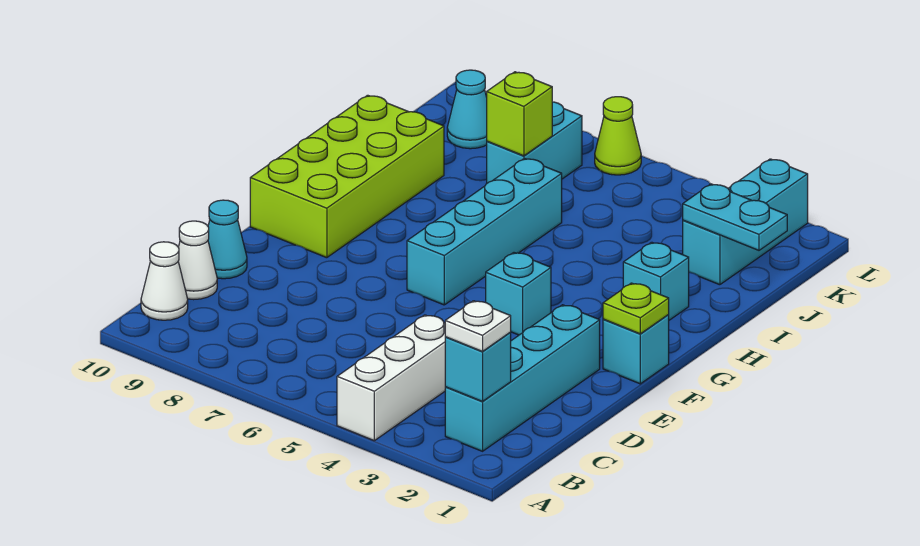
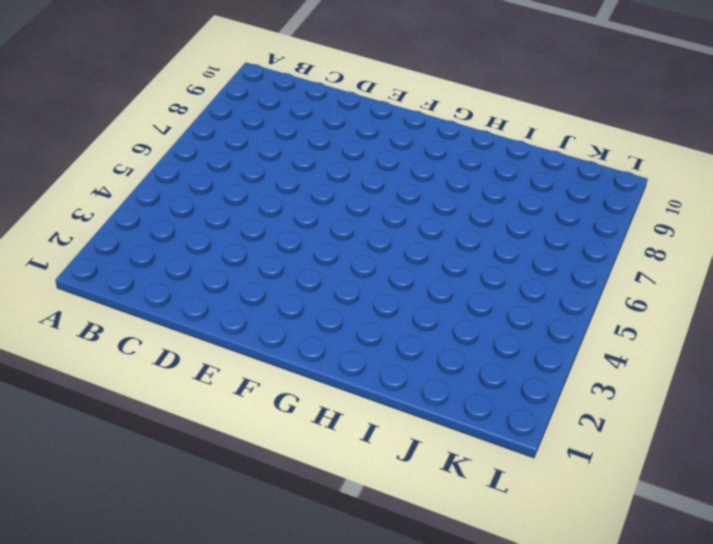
none -> white 1x3 brick [337,315,445,441]
none -> cyan 1x4 brick [445,305,600,451]
none -> white 1x1 cone [141,242,188,320]

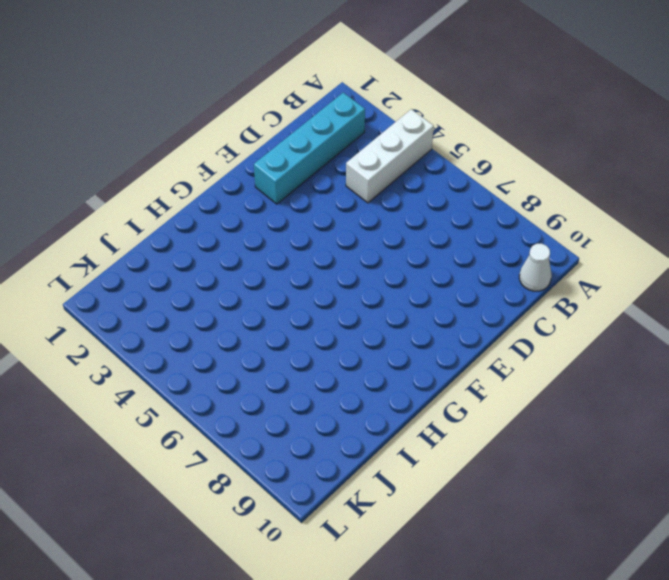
none -> white 1x1 cone [178,221,217,300]
none -> cyan 1x1 cone [208,200,247,279]
none -> cyan 1x1 brick [603,315,669,384]

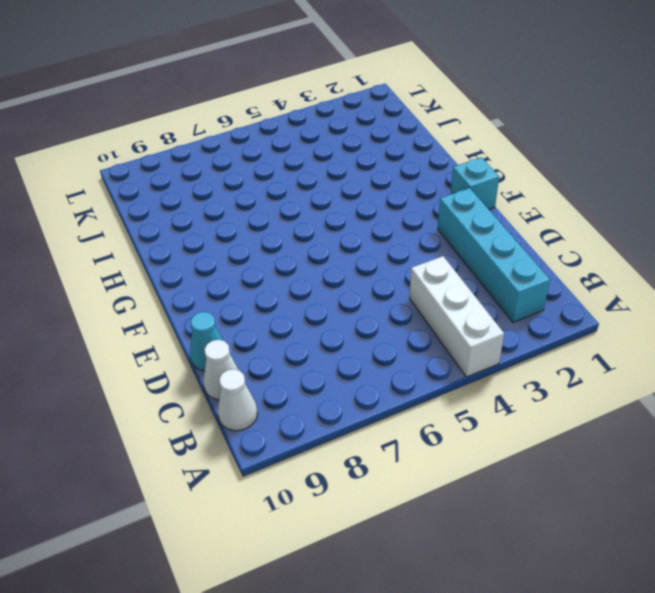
none -> cyan 1x1 brick [486,253,551,335]
none -> cyan 1x4 brick [407,158,562,305]
none -> lime 2x4 brick [250,95,444,258]

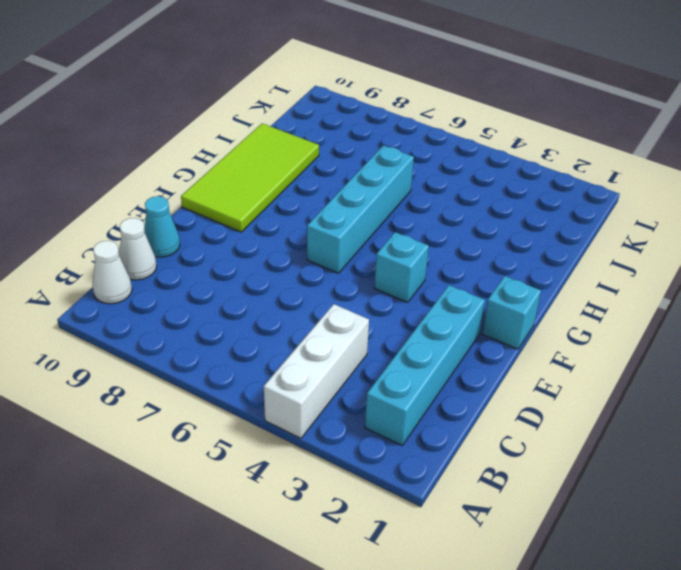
lime 2x4 tile [181,123,319,232] -> lime 2x4 brick [250,95,444,258]
none -> cyan 1x1 brick [623,242,689,320]
none -> cyan 1x3 brick [683,159,808,285]
none -> cyan 1x2 brick [487,102,582,183]

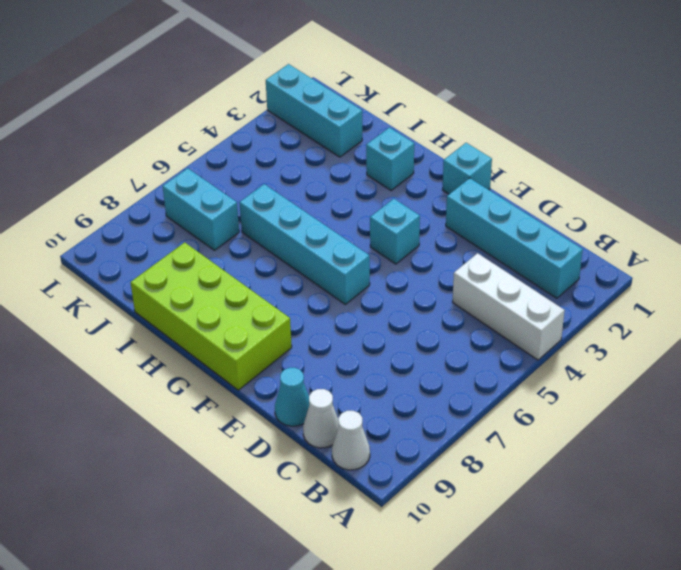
none -> cyan 1x1 cone [447,70,487,149]
none -> lime 1x1 cone [595,97,641,175]
none -> cyan 1x1 brick [445,333,511,401]

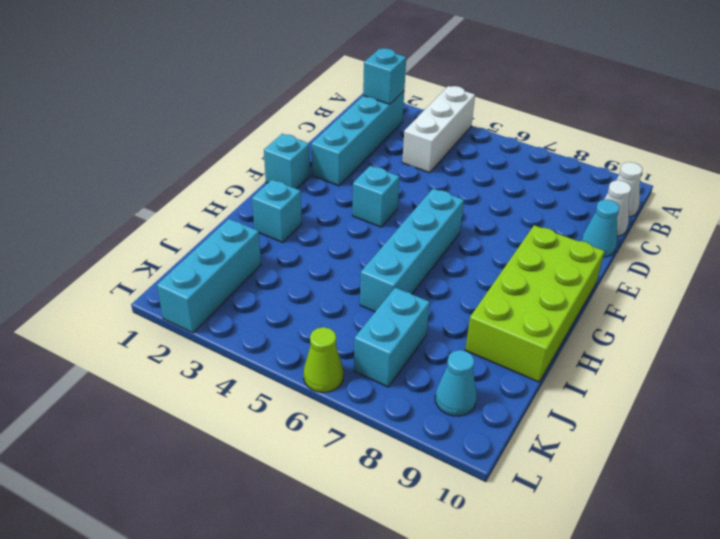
none -> lime 1x1 plate [603,283,669,334]
none -> cyan 1x2 plate [683,184,787,250]
none -> lime 1x1 brick [487,72,552,156]

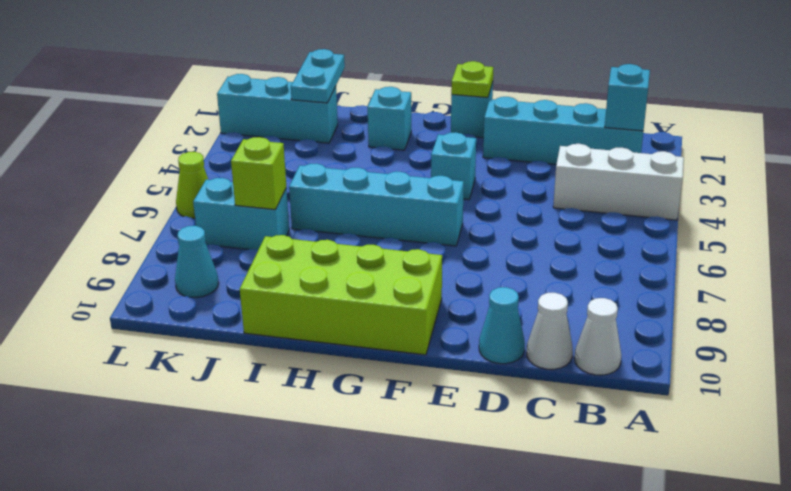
none -> white 1x1 plate [445,301,511,351]

